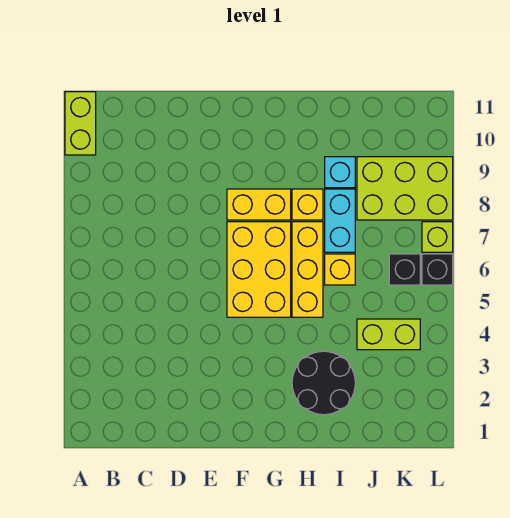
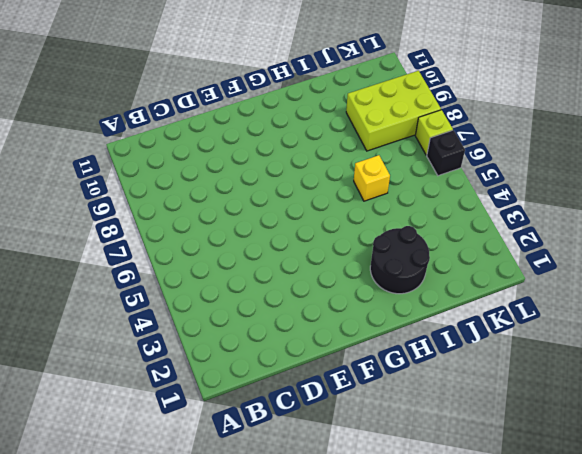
none -> lime 1x2 brick [65,92,96,155]
none -> yellow 2x3 brick [227,222,291,317]
none -> yellow 1x2 brick [227,189,291,220]

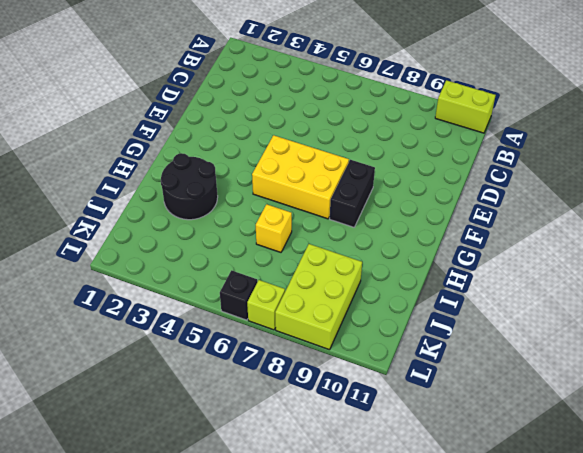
black 1x2 brick [330,160,375,227] -> yellow 1x2 brick [227,189,291,220]
none -> yellow 1x3 brick [292,222,323,317]
none -> yellow 1x1 brick [292,189,323,220]
none -> cyan 1x2 brick [325,189,355,252]

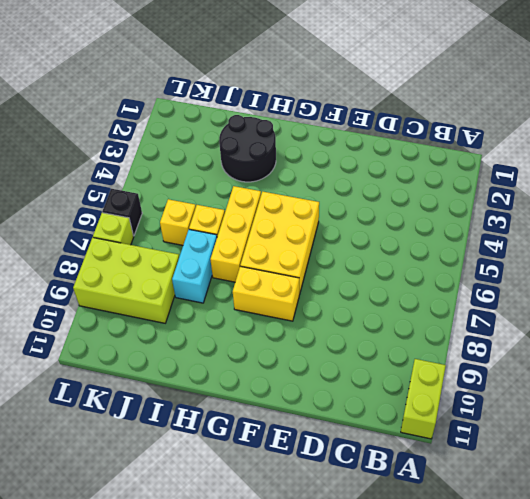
yellow 1x1 brick [160,199,196,245] -> yellow 1x1 brick moved to [292,189,323,220]
none -> cyan 1x1 brick [325,157,355,188]
none -> lime 1x2 brick [357,319,420,350]
none -> black 1x1 brick [389,254,420,285]

